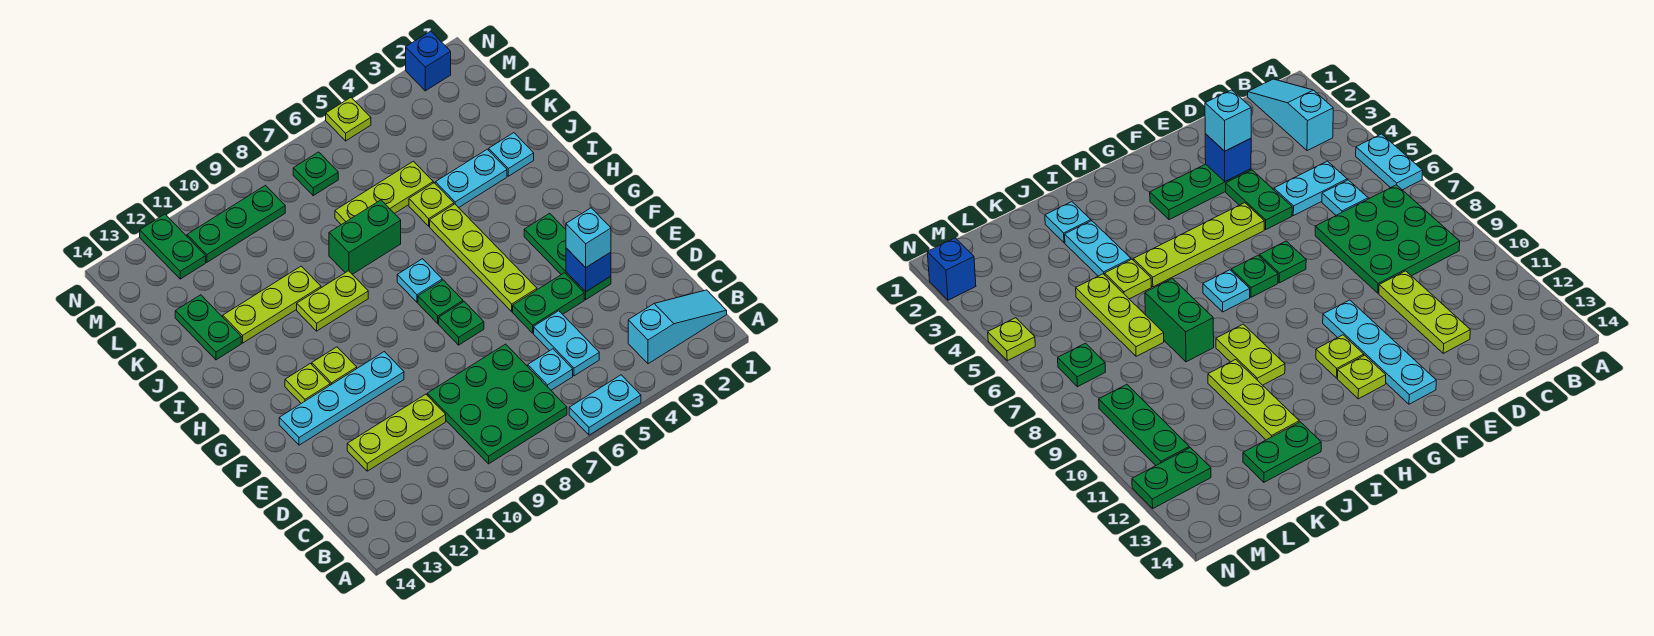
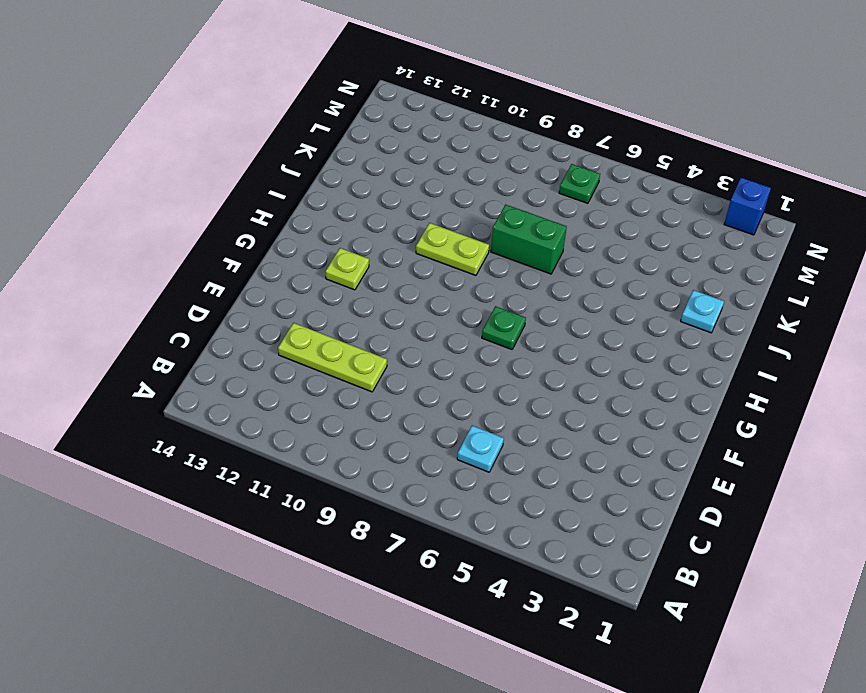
none -> cyan 1x2 plate [569,375,641,435]
none -> cyan 1x3 slope [628,290,727,364]
none -> green 3x3 plate [427,344,567,464]
none -> cyan 1x2 plate [534,311,599,376]

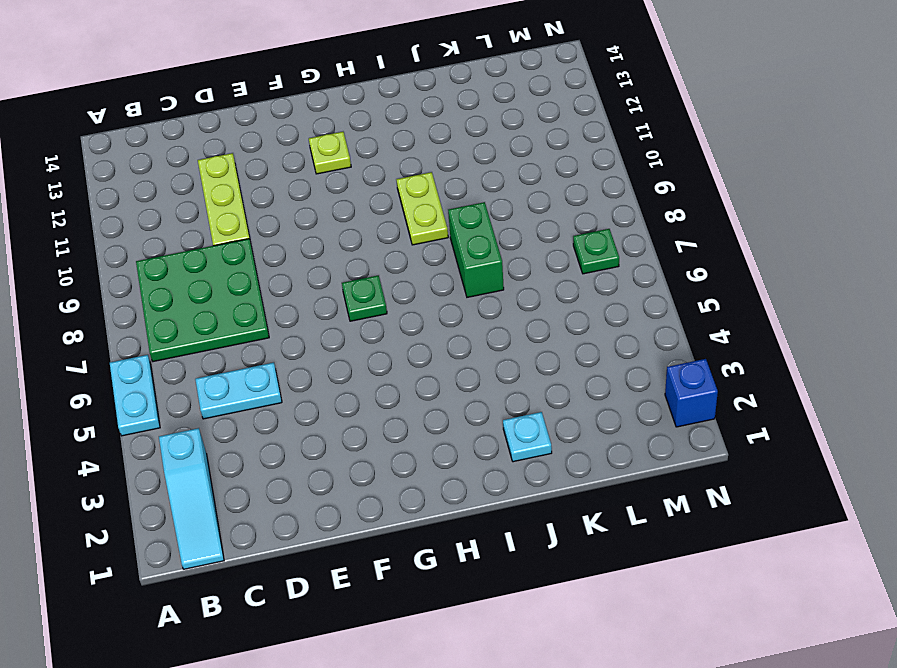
none -> cyan 1x1 plate [528,349,573,390]
none -> green 1x3 plate [524,213,611,300]
none -> green 1x2 plate [513,273,584,333]
none -> lime 1x4 plate [430,204,537,312]

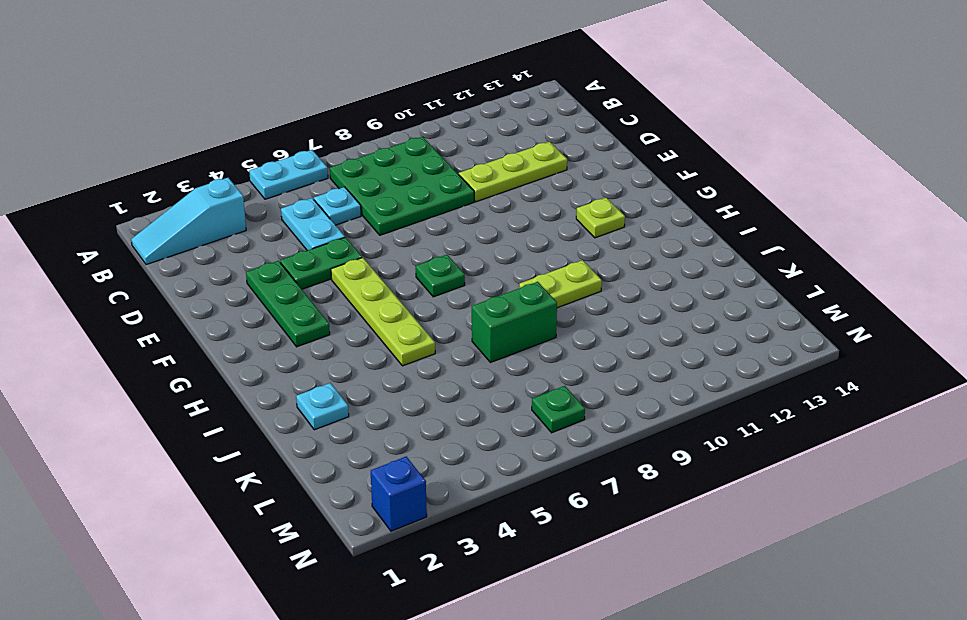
none -> green 1x1 plate [439,302,484,345]
none -> cyan 1x4 plate [279,352,404,445]
none -> lime 1x1 plate [312,347,357,385]
none -> cyan 1x1 plate [397,259,442,302]

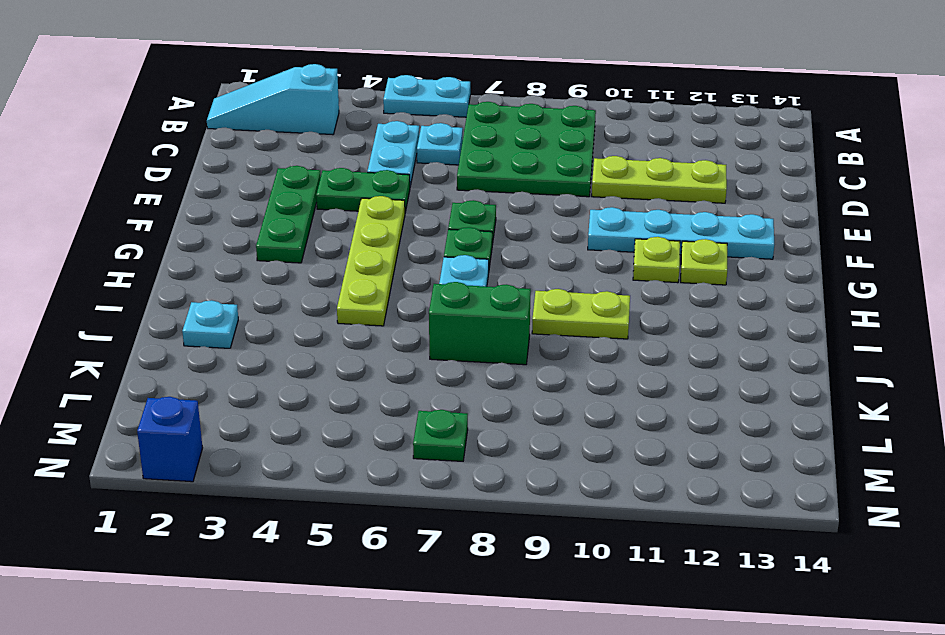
none -> cyan 1x2 plate [435,149,507,208]
none -> lime 1x1 plate [409,183,454,226]
none -> lime 1x3 plate [223,266,321,343]
none -> green 1x2 plate [175,295,241,360]

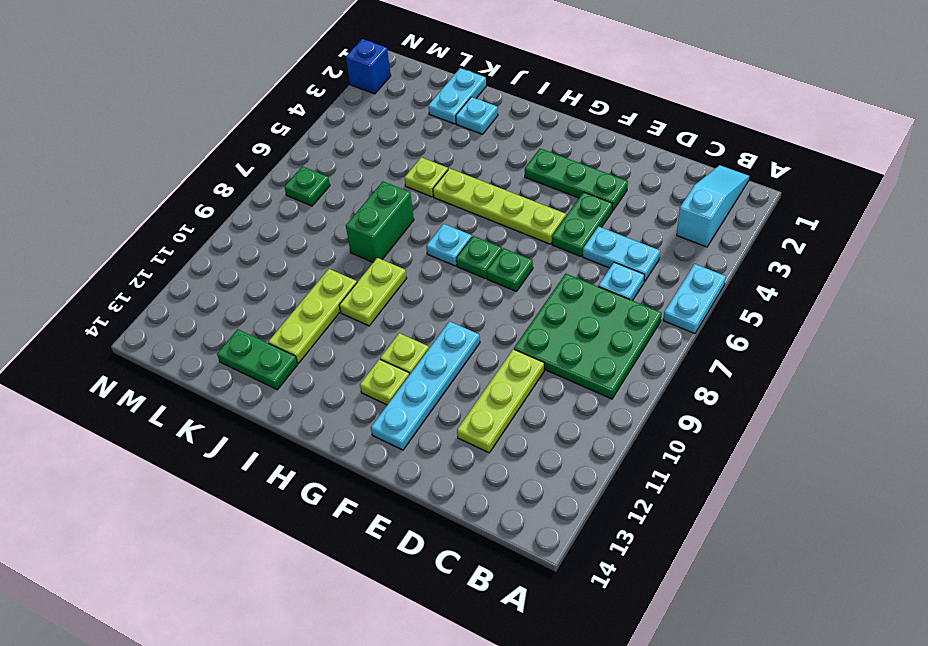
cyan 1x2 plate [428,68,486,124] -> cyan 1x2 plate moved to [435,149,507,208]
none -> lime 1x3 plate [335,161,433,225]
none -> green 1x3 plate [187,185,285,262]
none -> green 1x2 plate [140,214,206,279]
none -> lime 1x1 plate [326,98,371,141]

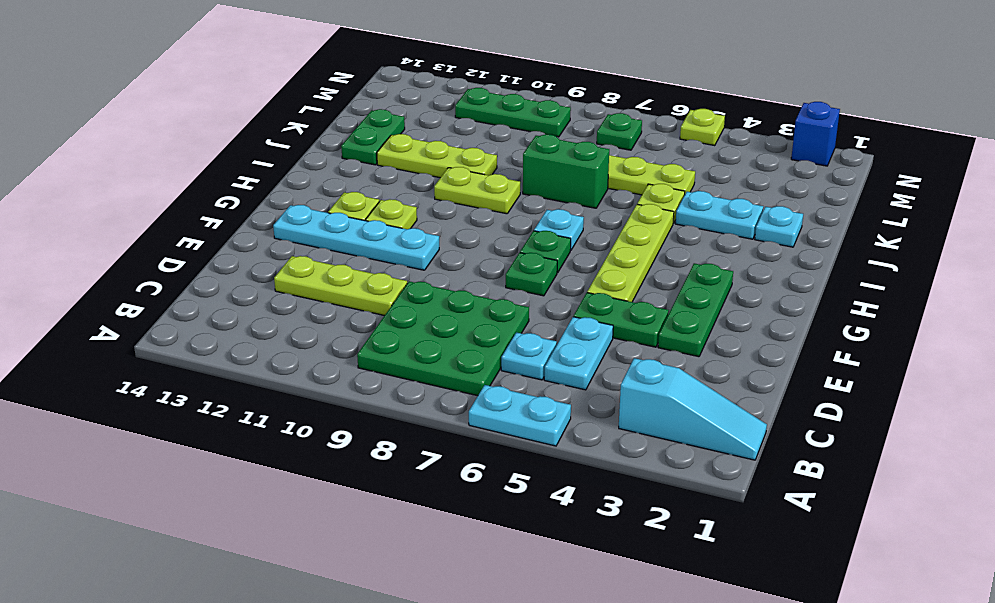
none -> green 1x2 plate [140,214,206,279]
none -> blue 1x1 brick [566,248,611,292]
none -> cyan 1x1 brick [566,208,611,268]

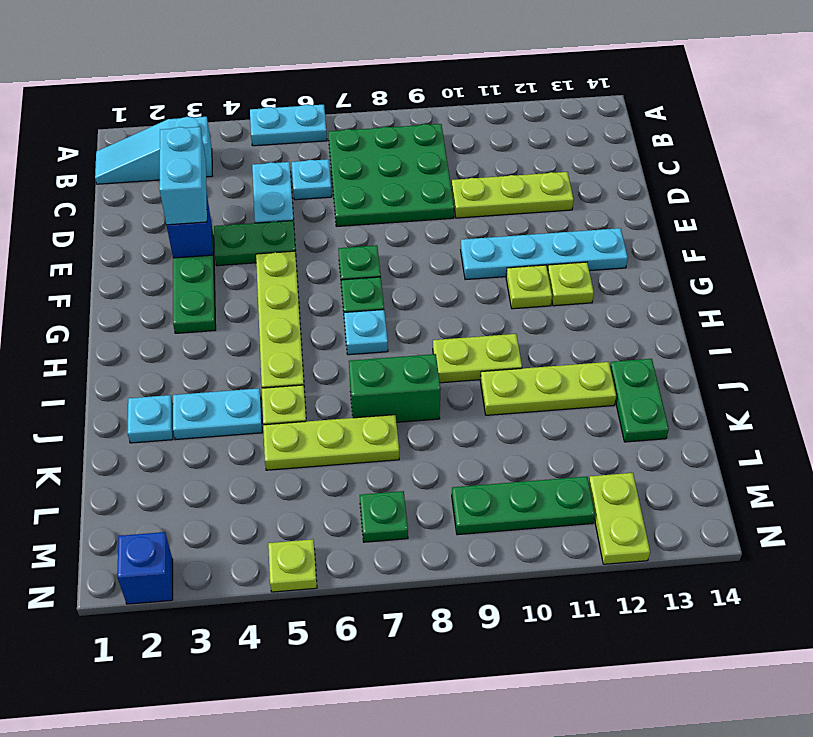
cyan 1x2 brick [159,127,207,225] -> cyan 1x1 brick [566,208,611,268]
lime 1x2 plate [589,473,650,564] -> green 1x2 plate [140,214,206,279]

